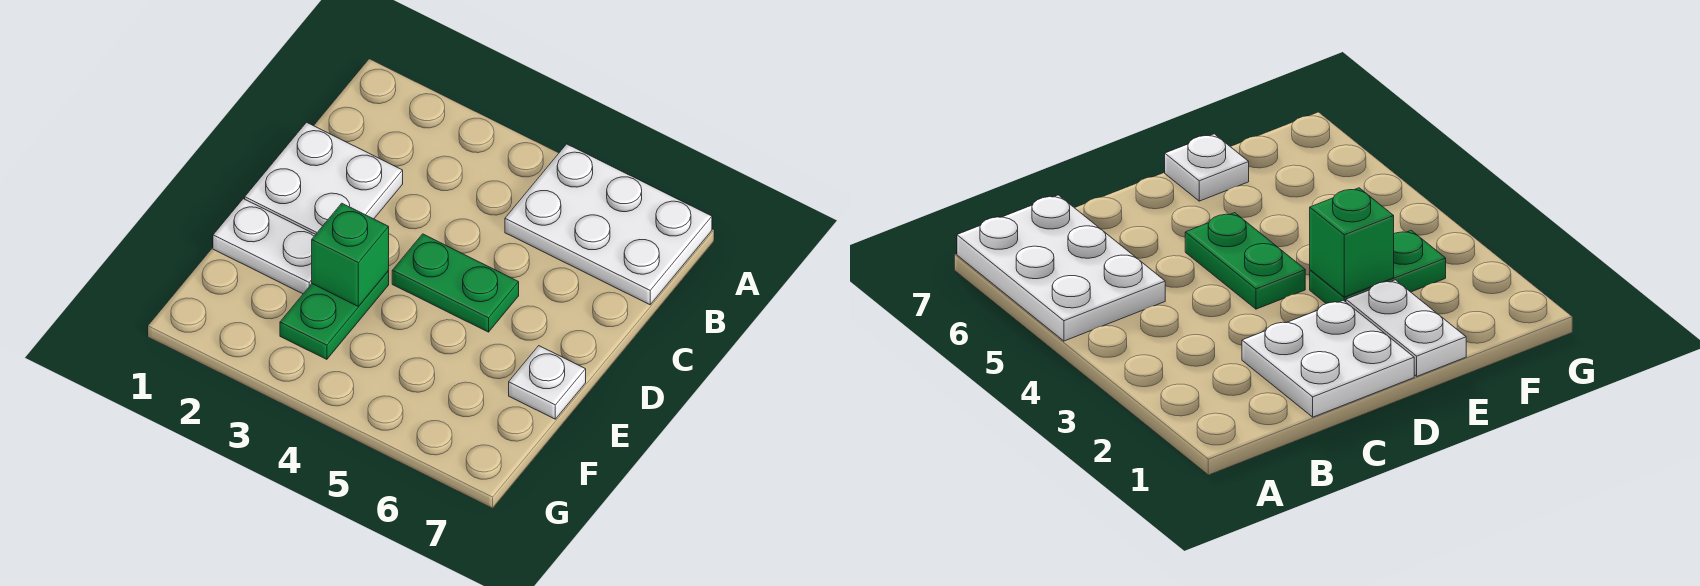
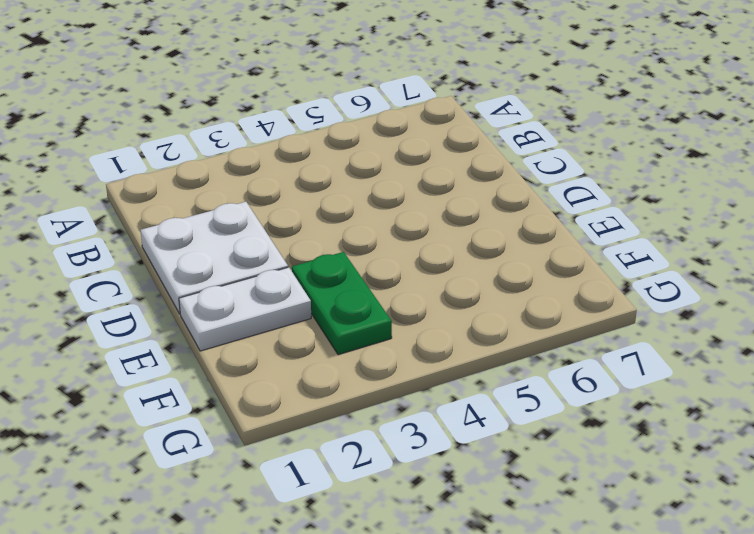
none -> white 2x3 plate [505,144,712,305]
none -> green 1x2 plate [392,234,519,332]

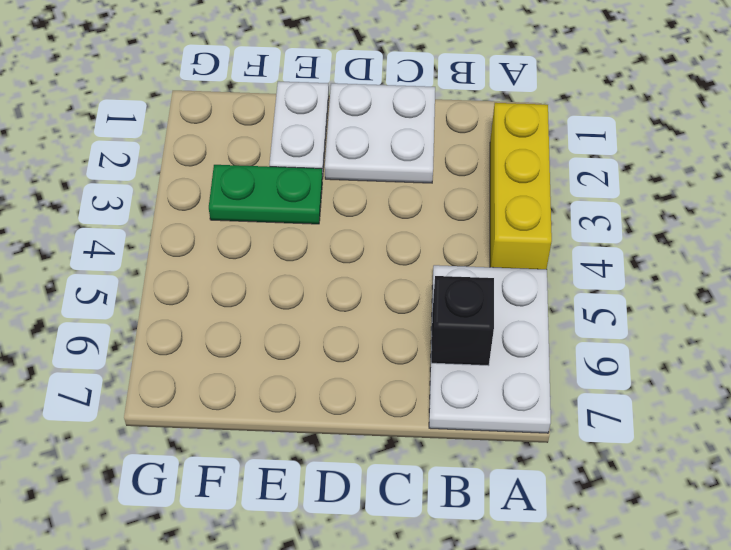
yellow 1x3 brick [490,103,552,269] -> none
black 1x1 brick [431,276,494,366] -> none
none -> green 1x2 plate [392,234,519,332]
none -> white 1x1 plate [509,346,586,419]

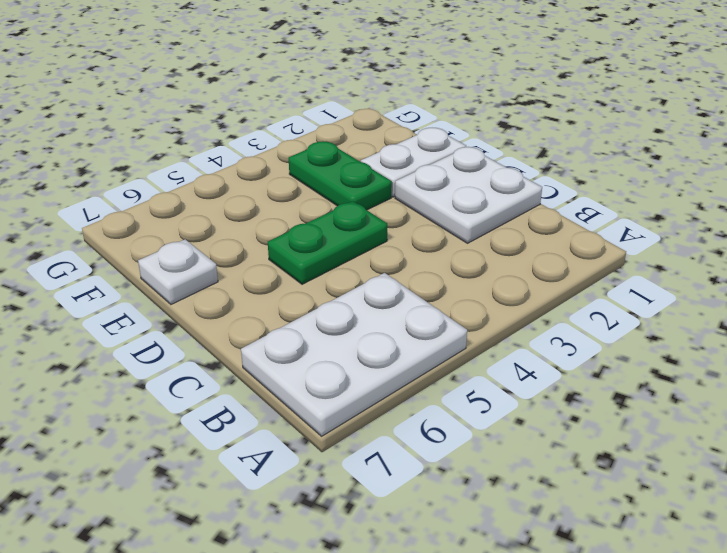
none -> green 1x1 brick [312,203,389,307]

